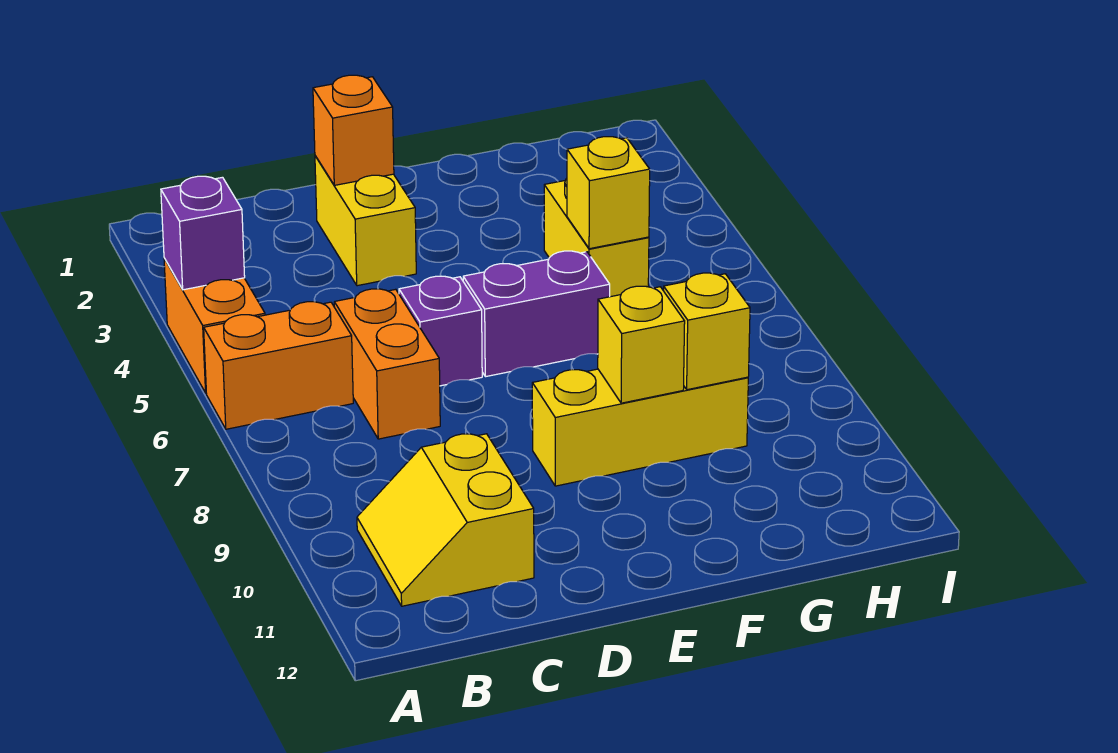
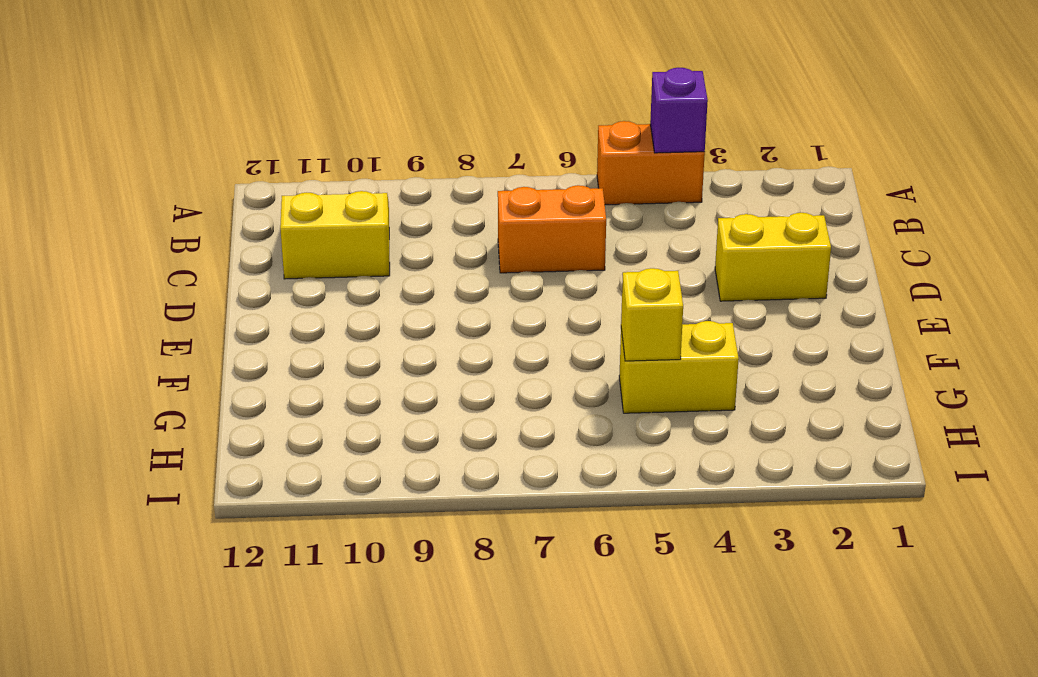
none -> orange 1x2 brick [204,302,353,429]
none -> purple 1x1 brick [399,276,482,386]
none -> purple 1x2 brick [463,251,610,377]

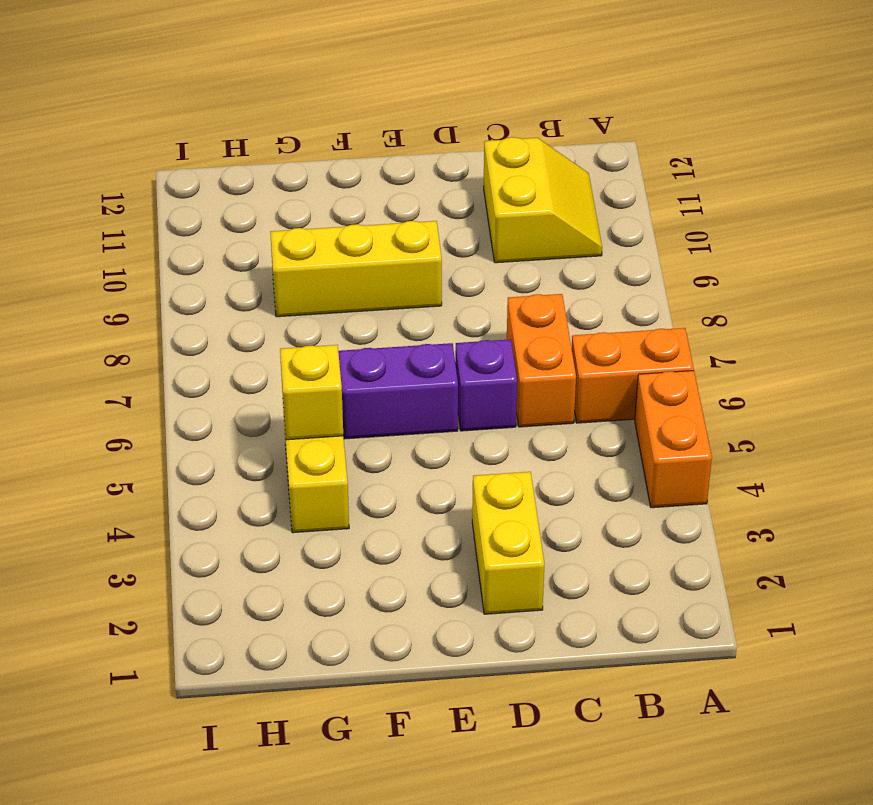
none -> purple 1x1 brick [161,176,245,290]
none -> orange 1x1 brick [313,75,394,185]
none -> yellow 1x1 brick [598,286,685,403]

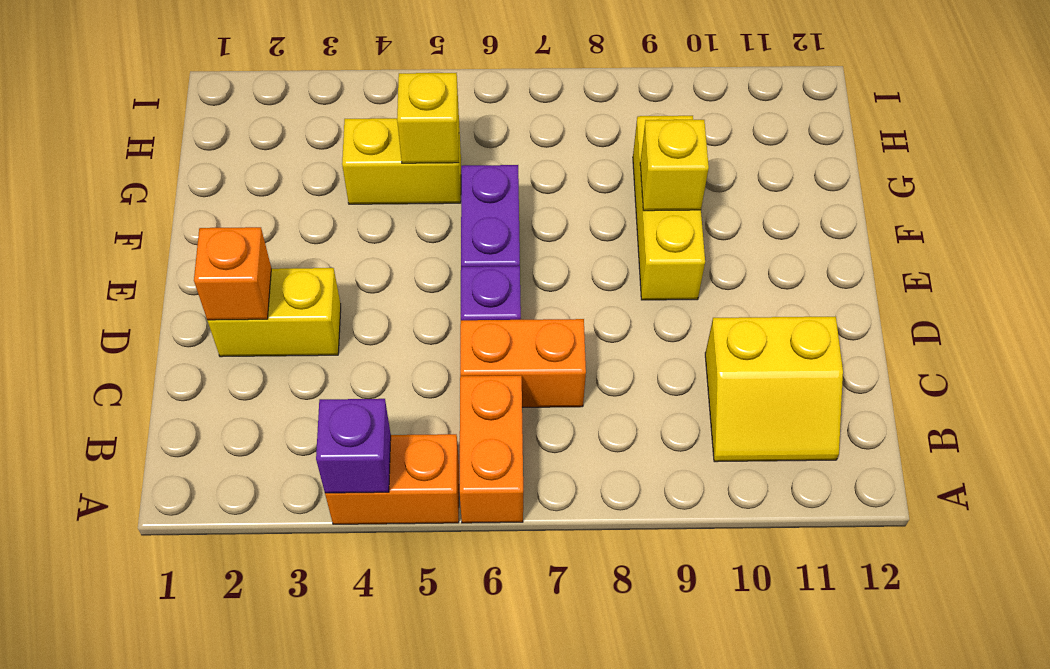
none -> yellow 1x1 brick [664,273,750,390]

